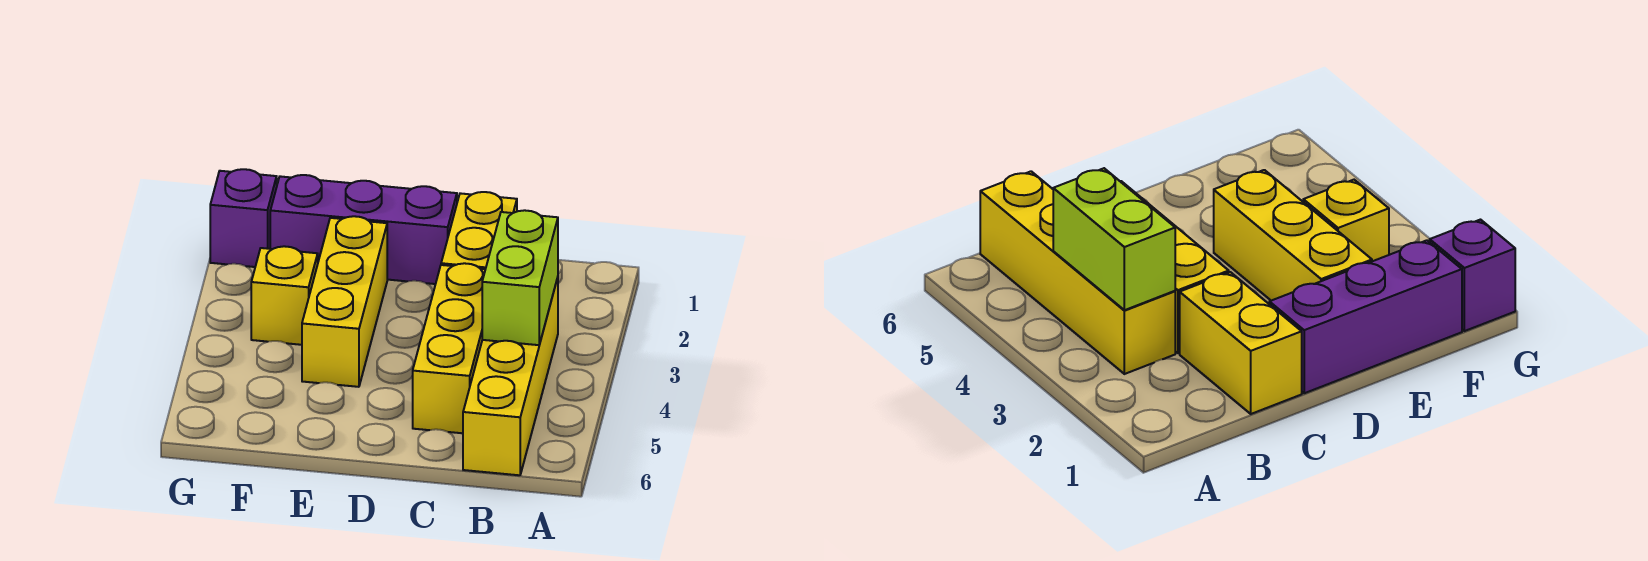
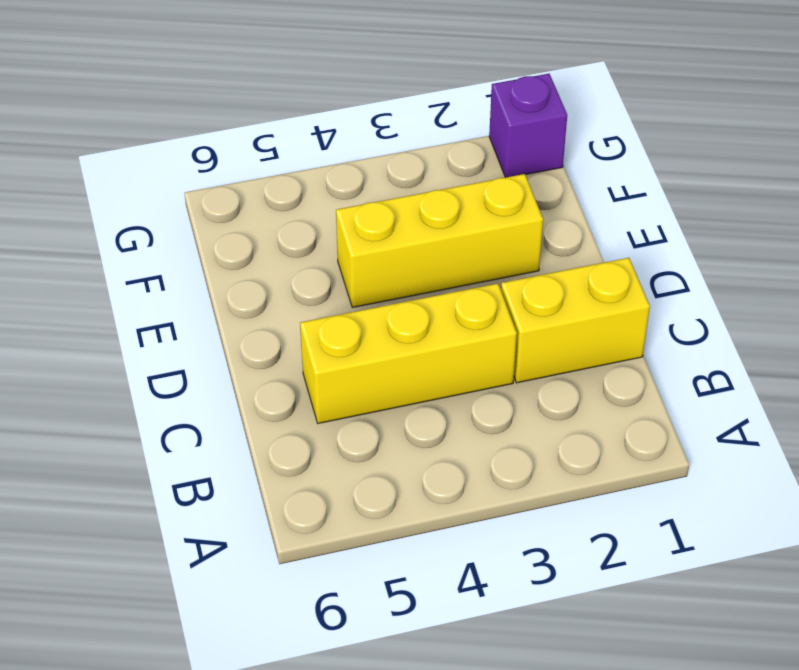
none -> yellow 1x4 brick [463,278,558,475]
none -> purple 1x3 brick [270,175,457,284]

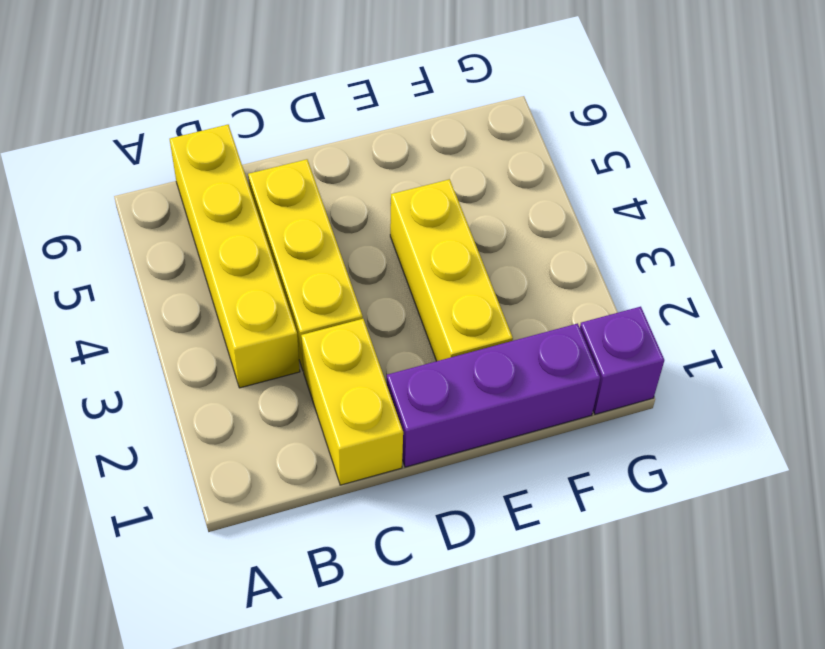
none -> yellow 1x1 brick [251,246,318,345]
none -> lime 1x2 brick [482,210,558,345]

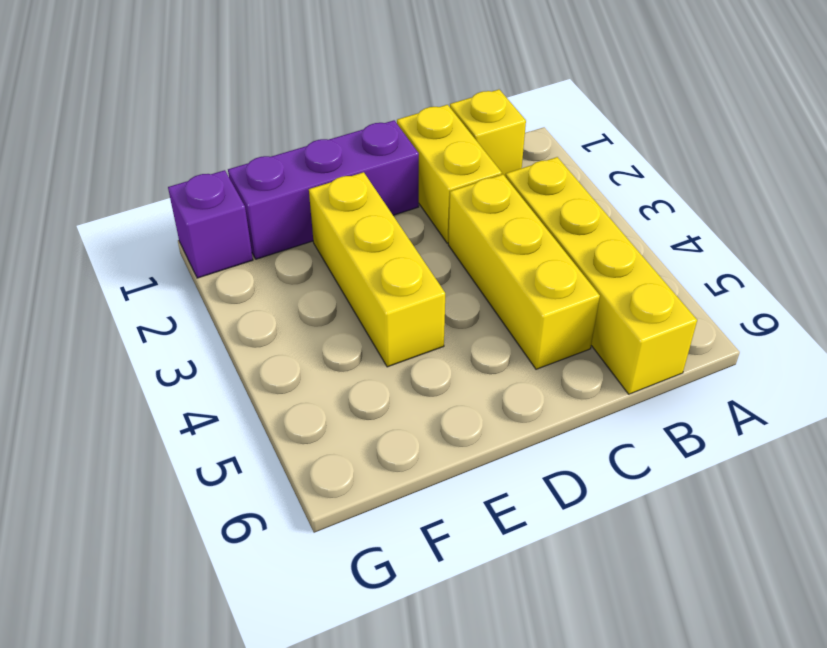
yellow 1x1 brick [450,90,526,177] -> yellow 1x1 brick moved to [251,246,318,345]
none -> lime 1x2 brick [482,210,558,345]

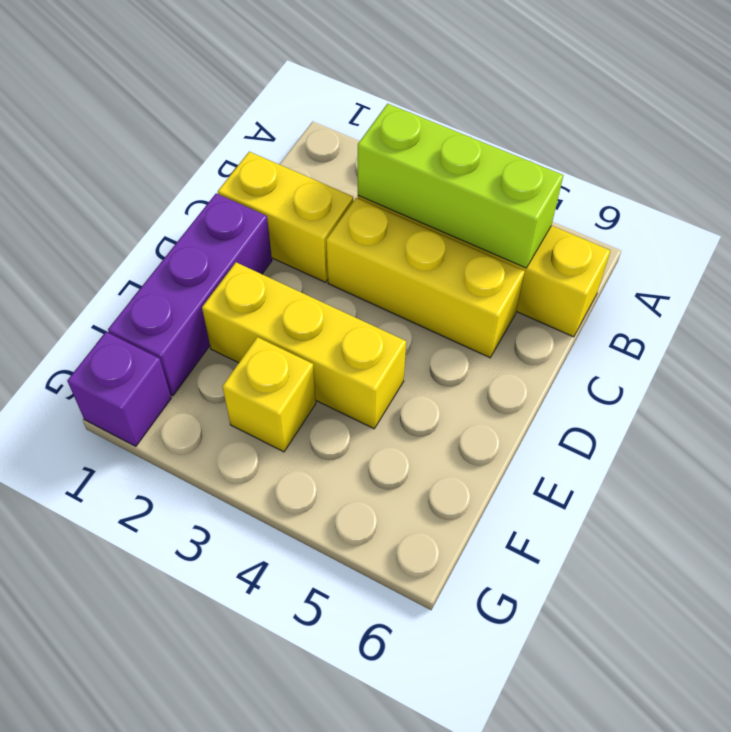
lime 1x3 brick [358,104,563,268] -> lime 1x2 brick [482,210,558,345]

